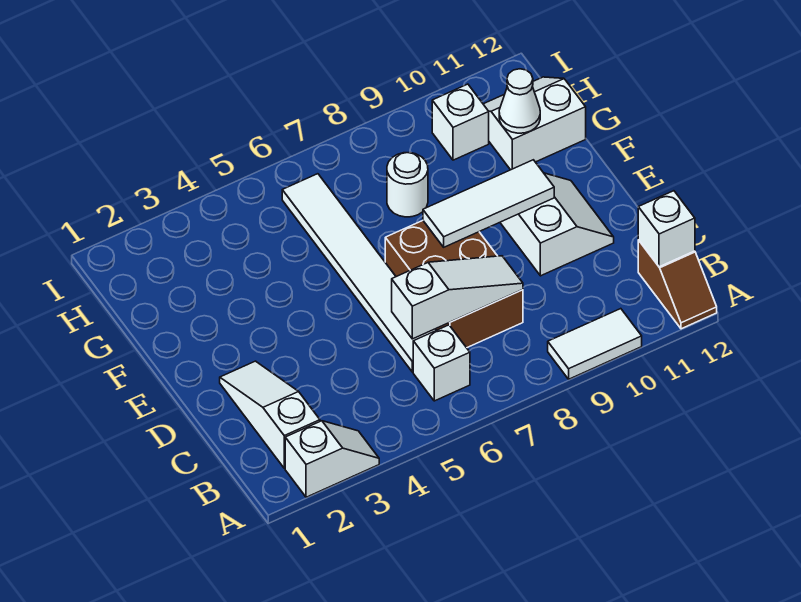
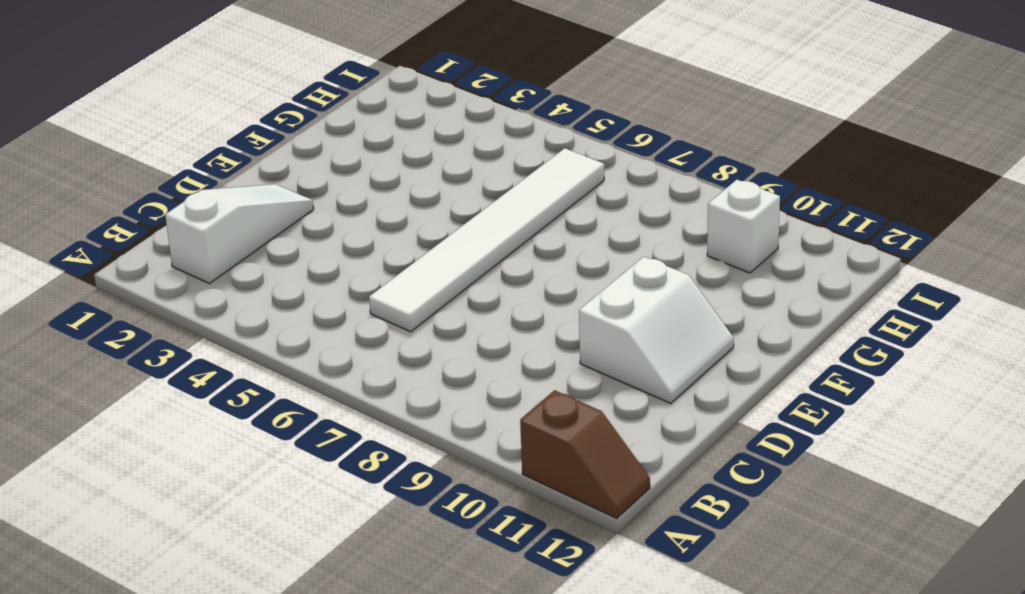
brown 1x2 slope [520,390,650,518] -> brown 1x2 slope turned to [638,240,717,329]
none -> white 1x2 slope [285,421,379,497]
none -> white 1x2 tile [548,309,642,379]
none -> white 1x1 brick [413,325,470,401]

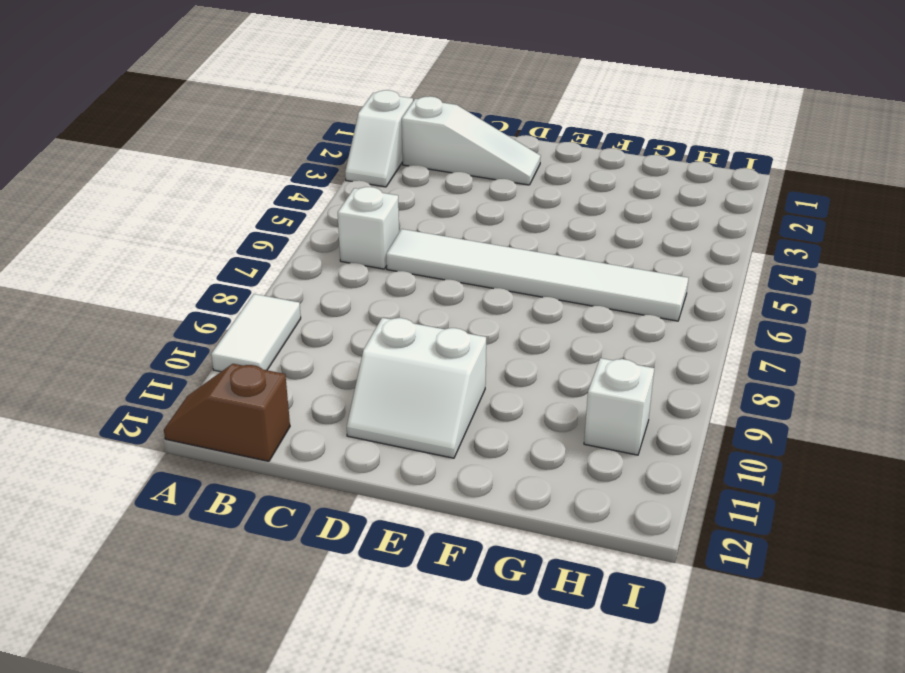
none -> brown 2x3 brick [385,221,523,348]
none -> white 1x1 round brick [387,153,428,217]
none -> white 2x2 slope [483,77,586,170]

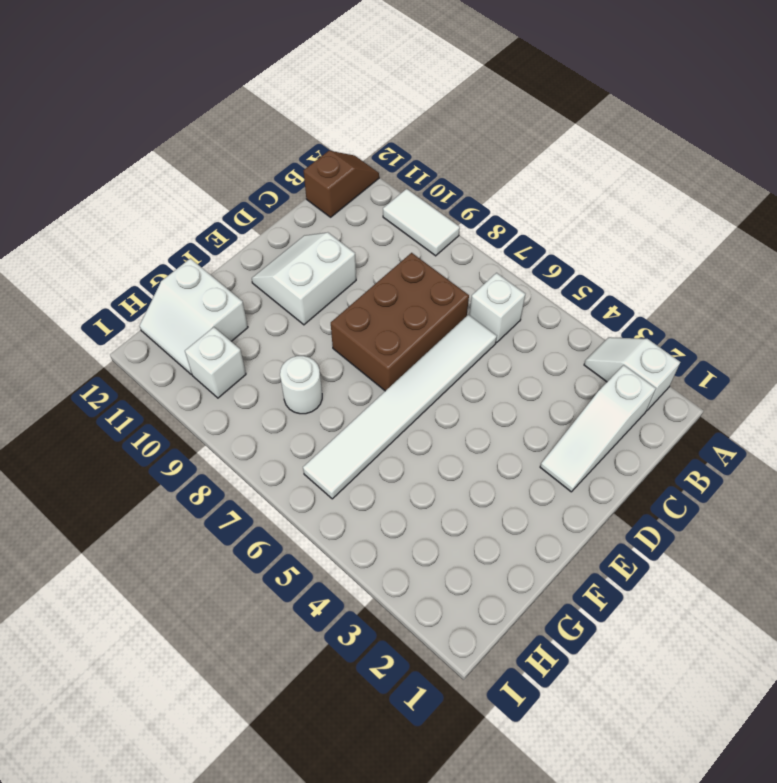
none -> white 1x1 brick [638,191,695,267]
none -> white 1x3 slope [392,256,523,339]
none -> white 1x3 tile [423,160,554,247]

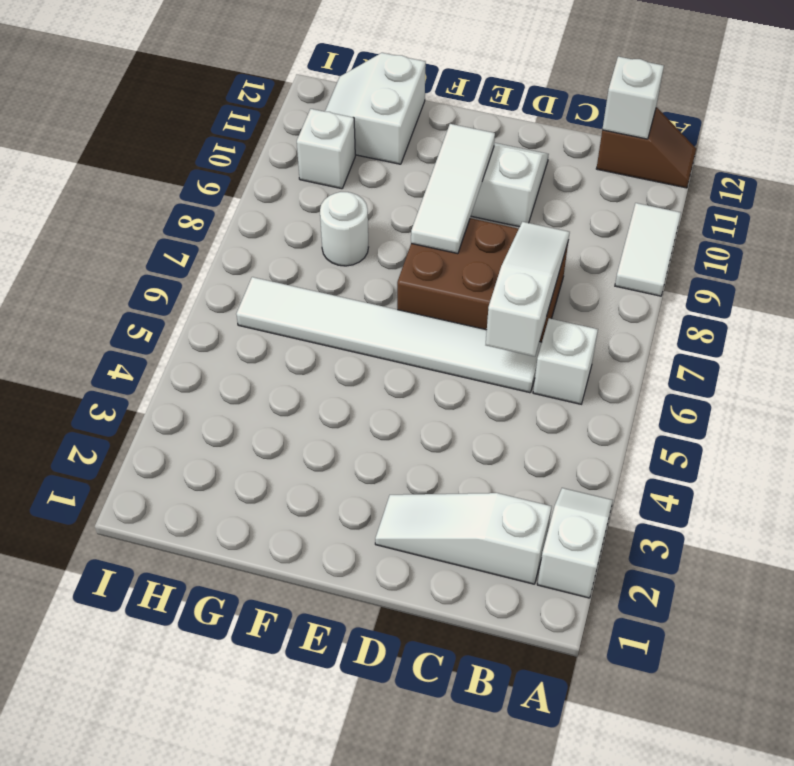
none -> white 1x1 cone [499,69,540,133]

